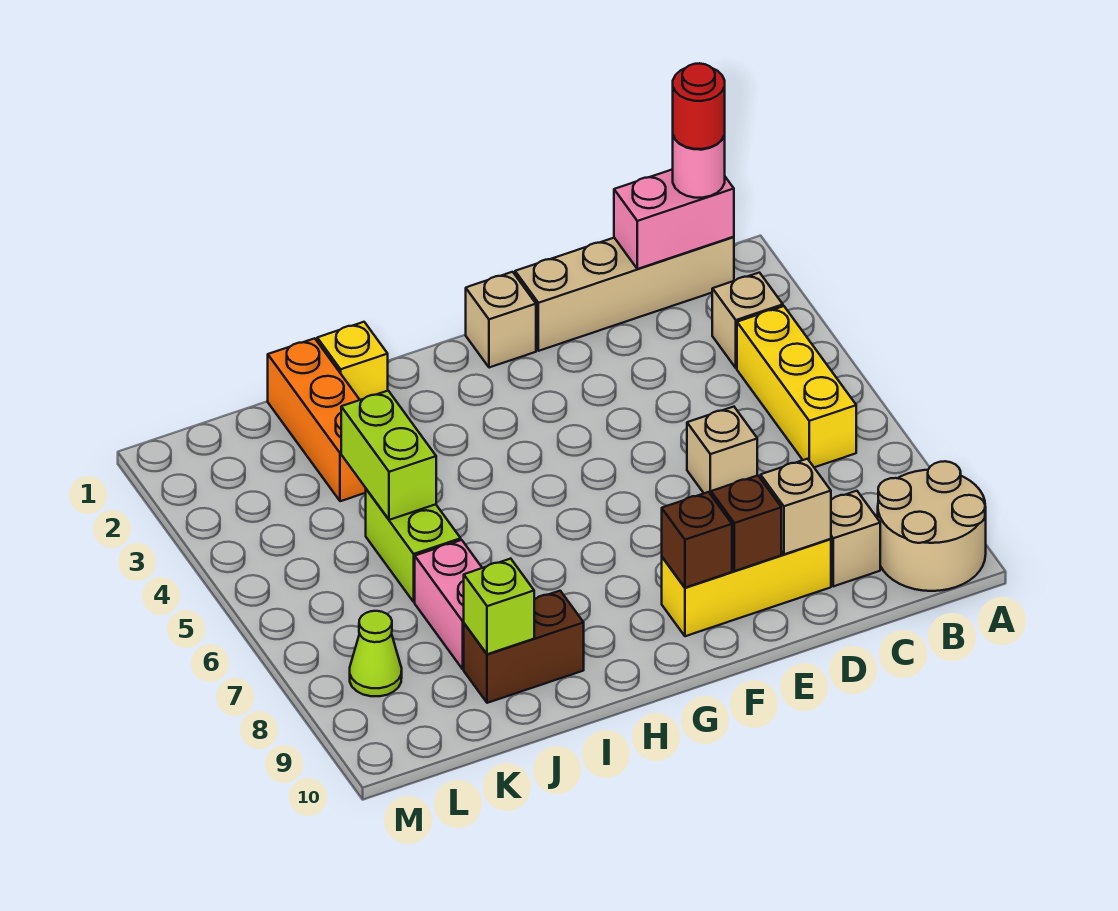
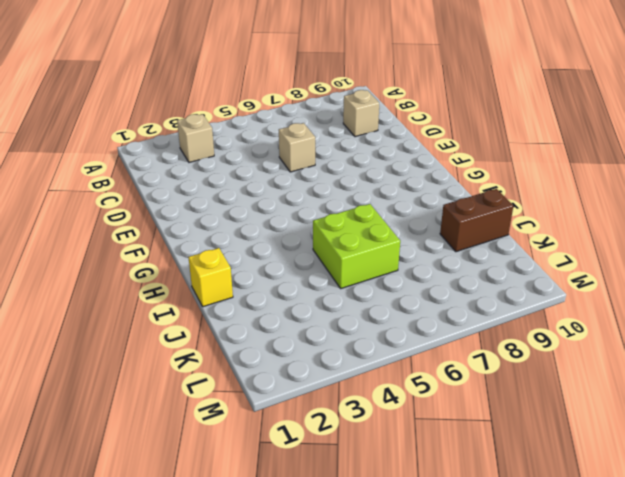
lime 2x2 brick [313,204,400,288] -> lime 1x2 brick [366,489,461,602]
brown 1x2 brick [440,189,513,252] -> brown 1x2 brick turned to [464,591,584,703]
none -> tan 2x2 round brick [878,461,986,591]
none -> tan 1x4 brick [515,237,734,351]
none -> yellow 1x3 brick [737,306,856,467]

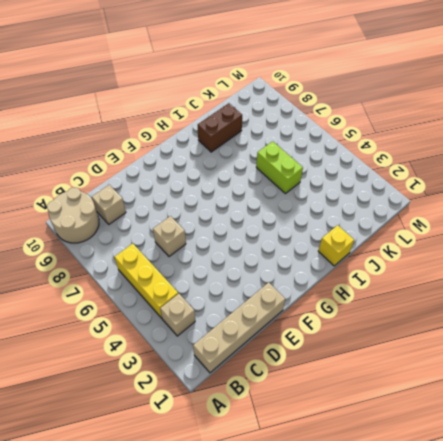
none -> yellow 1x3 brick [662,539,831,636]
none -> tan 1x1 brick [466,272,536,368]
none -> orange 1x3 brick [268,338,366,501]

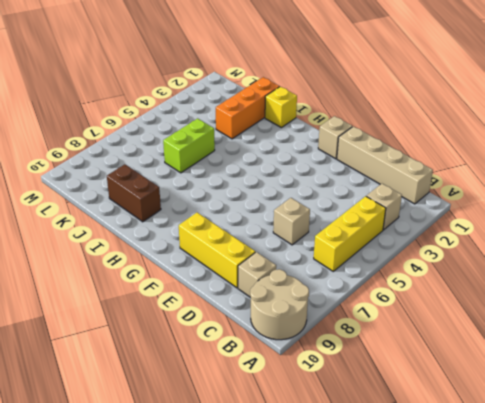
none -> pink 1x2 brick [415,540,482,669]
none -> lime 1x1 cone [350,611,402,696]
none -> pink 1x2 brick [614,169,734,269]

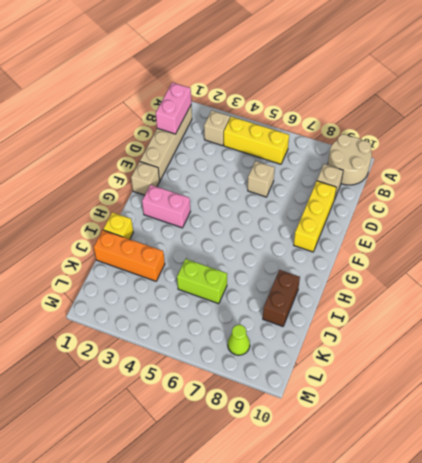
pink 1x2 brick [142,185,190,228] -> pink 1x2 brick moved to [415,540,482,669]
none -> tan 1x1 brick [761,459,831,554]
none -> brown 1x1 brick [711,475,781,571]
none -> brown 1x1 brick [662,492,732,588]

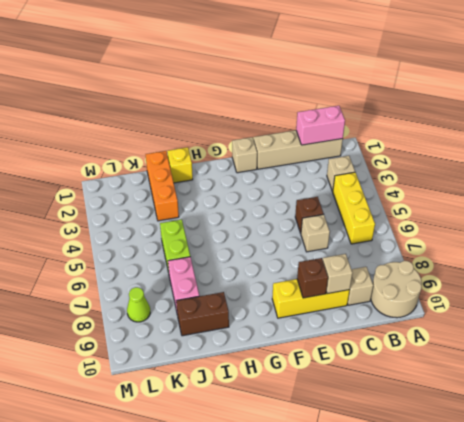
brown 1x1 brick [295,197,323,233] -> brown 1x1 brick moved to [662,492,732,588]
none -> lime 1x2 brick [341,391,436,520]
none -> lime 1x1 brick [464,559,534,654]
none -> pink 1x1 round brick [673,135,725,198]

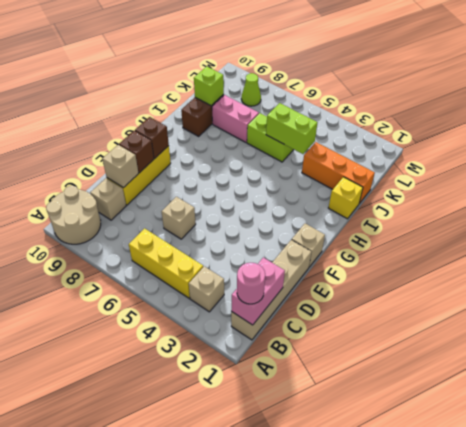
none -> red 1x1 round brick [673,63,725,149]

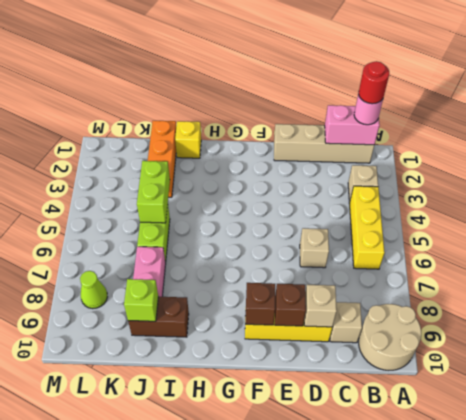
none -> tan 1x1 brick [466,272,536,368]

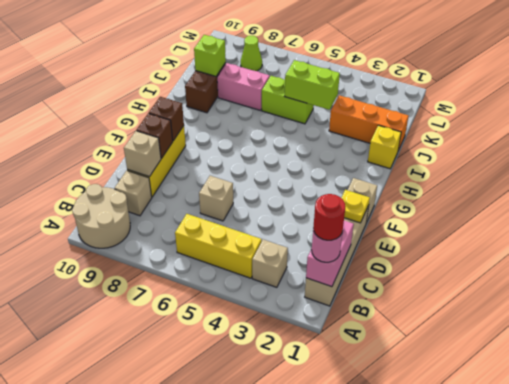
yellow 1x1 plate [341,190,370,223] -> none

